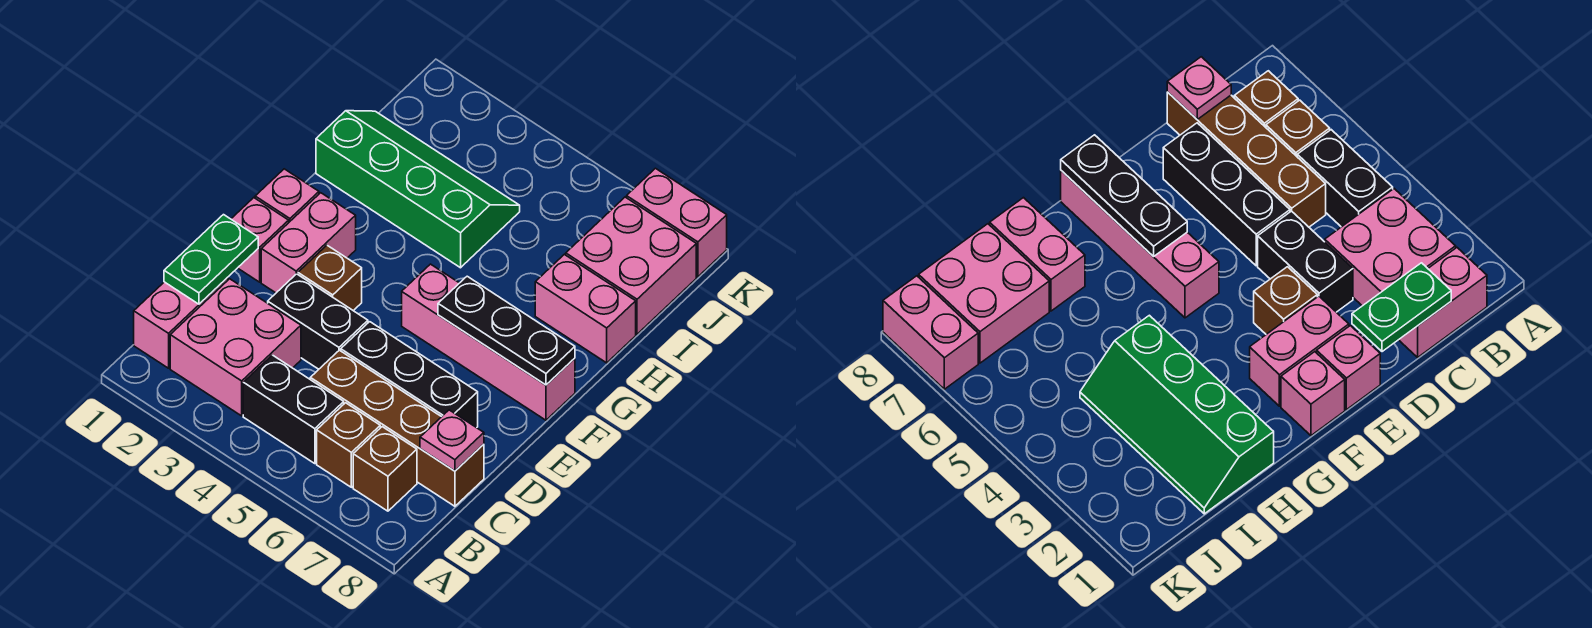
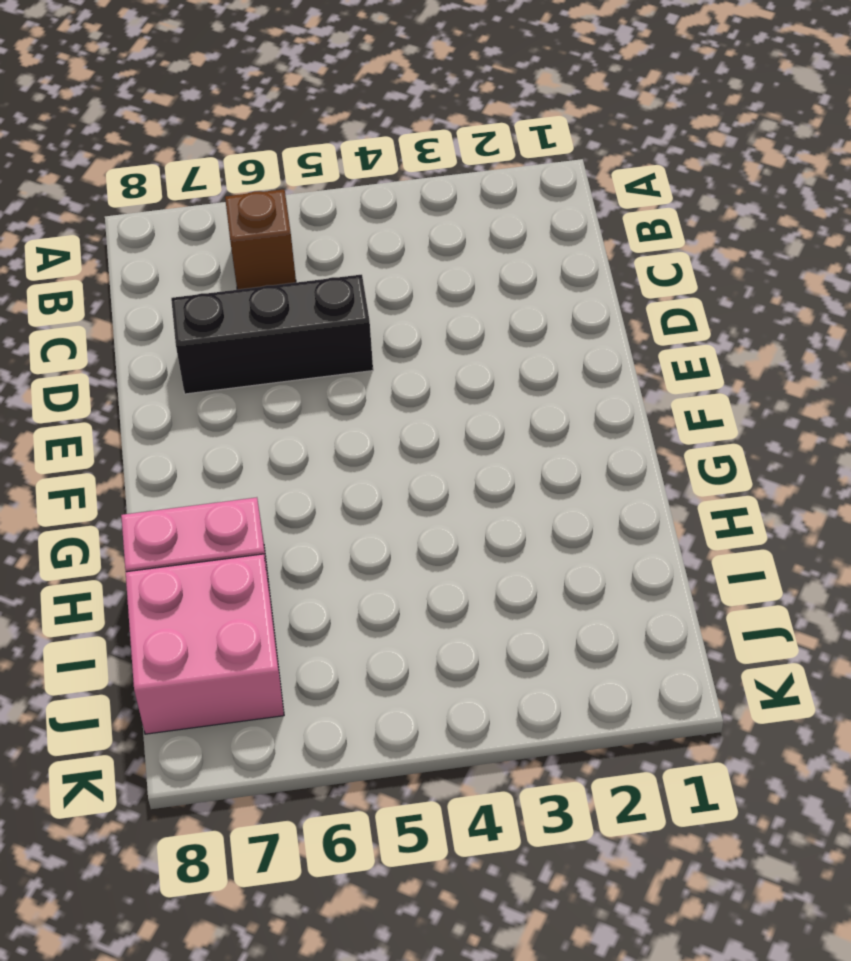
none -> pink 1x2 brick [134,277,228,368]
none -> pink 2x2 brick [170,279,301,416]
none -> black 1x2 brick [243,355,344,464]

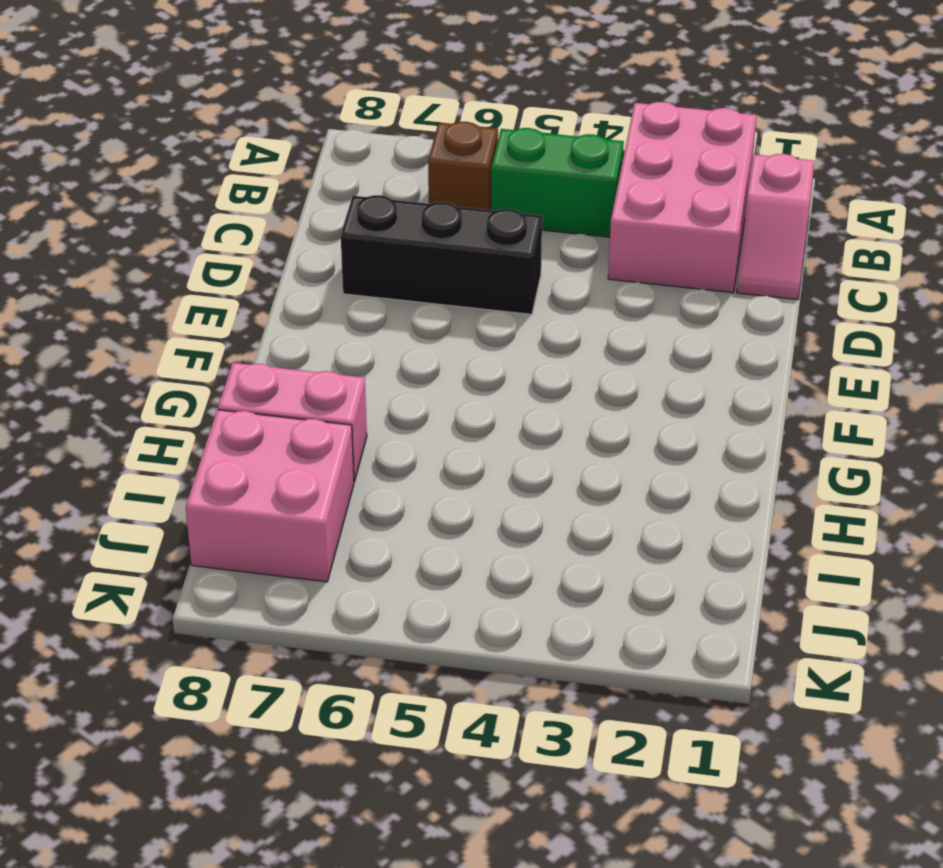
pink 2x3 brick [608,102,757,293] -> pink 2x2 brick [170,279,301,416]
pink 1x2 slope [737,154,814,300] -> pink 1x2 brick [134,277,228,368]
green 1x2 brick [491,128,624,237] -> black 1x2 brick [243,355,344,464]
none -> brown 1x1 brick [353,427,417,511]
none -> brown 1x4 brick [310,350,484,506]
none -> black 1x2 brick [268,274,368,369]

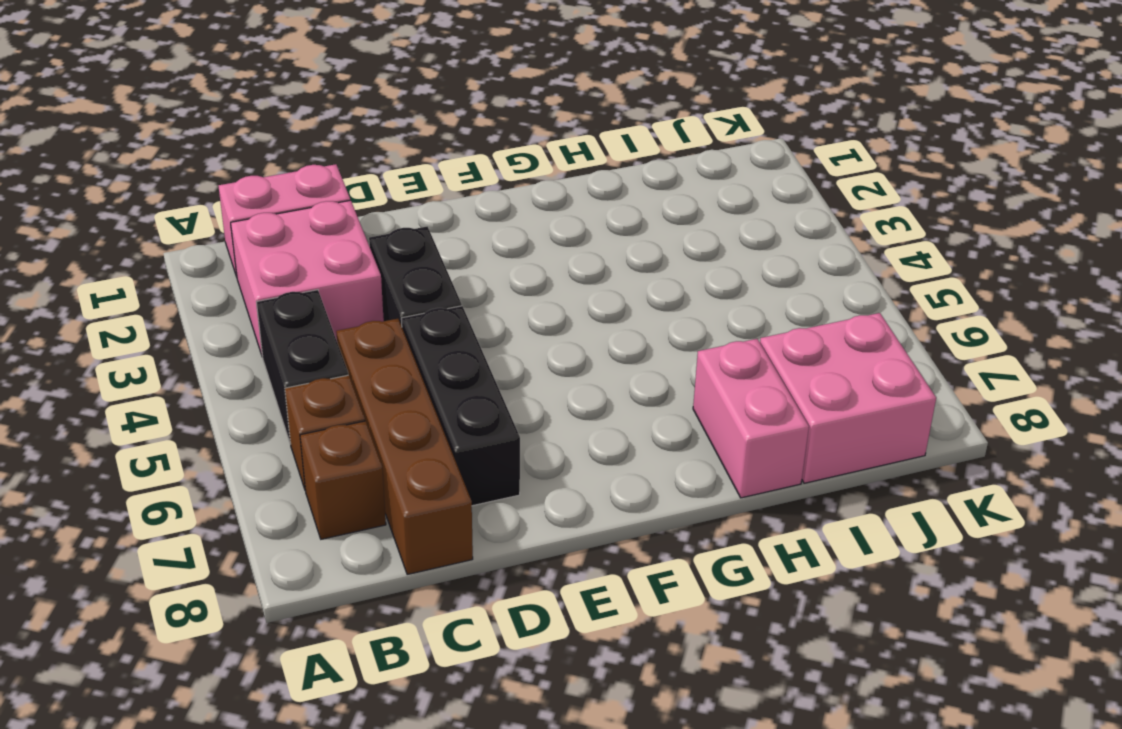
none -> pink 1x1 brick [231,198,289,282]
none -> pink 1x2 brick [261,193,356,293]
none -> brown 1x1 brick [298,245,362,311]

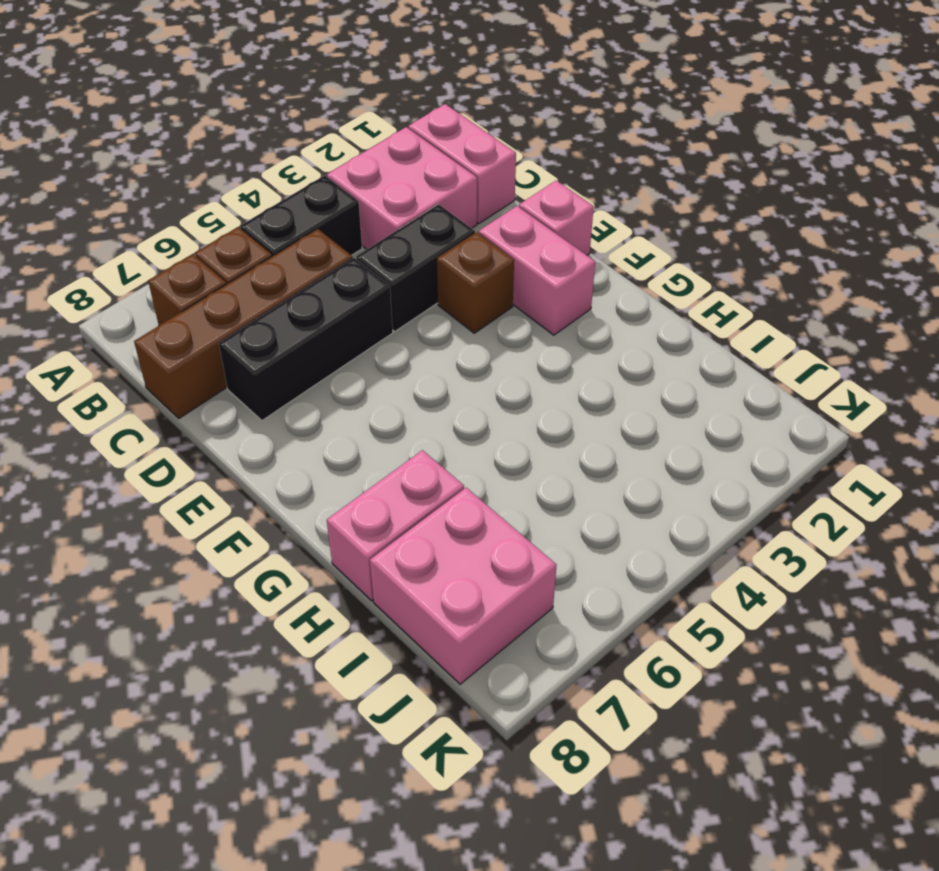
none -> pink 1x1 brick [255,169,319,222]
none -> pink 1x4 brick [402,264,575,420]
none -> green 2x4 slope [316,111,520,268]

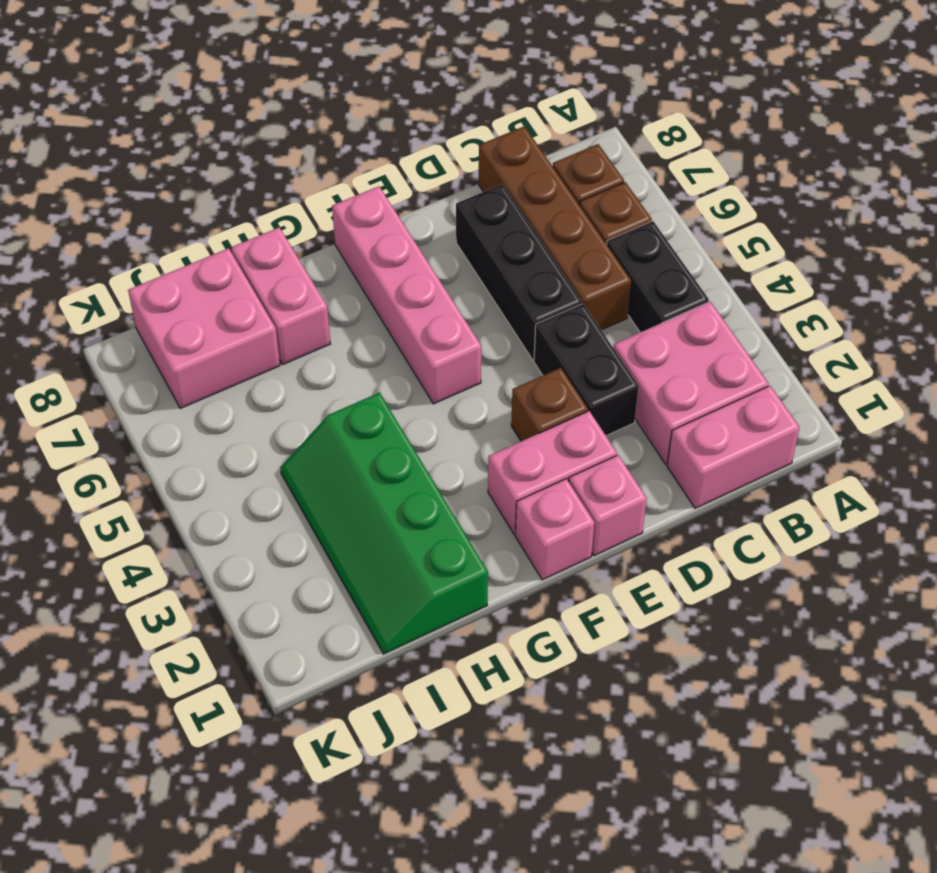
none -> pink 1x2 brick [627,168,727,277]
none -> green 1x2 plate [164,215,258,304]
none -> pink 1x1 plate [420,410,484,471]

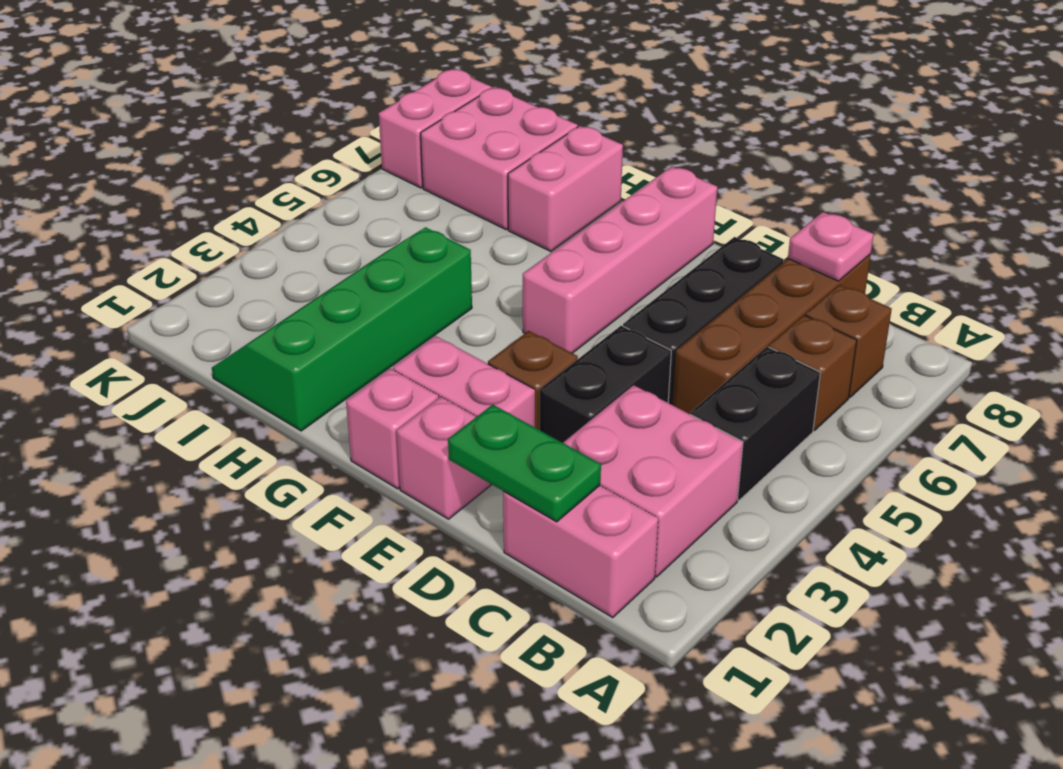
none -> black 1x3 plate [438,276,575,385]

